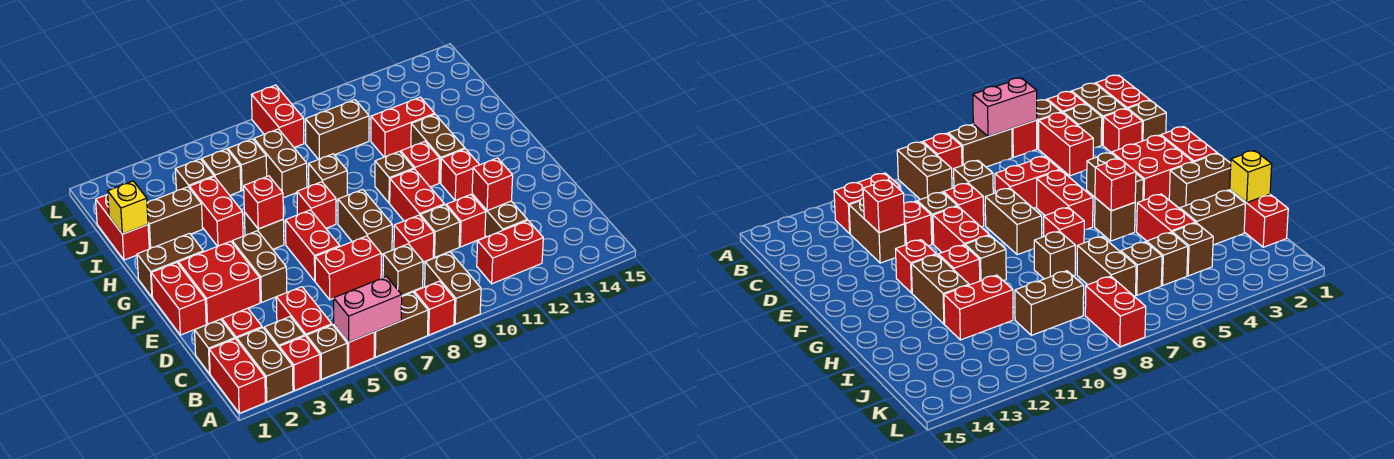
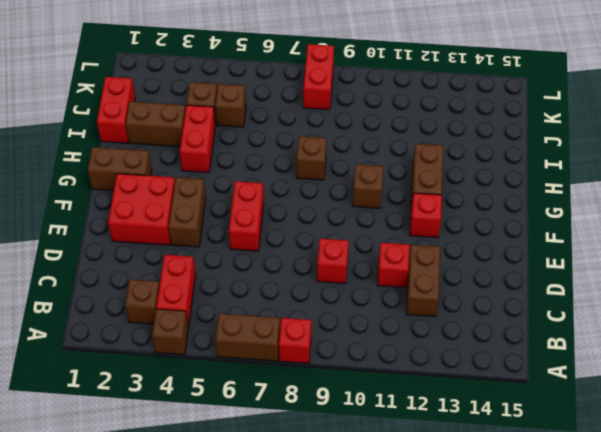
none -> red 1x2 brick [209,339,265,413]
none -> brown 1x2 brick [237,328,293,402]
none -> red 1x1 brick [279,336,320,391]
none -> red 1x1 brick [334,325,374,368]

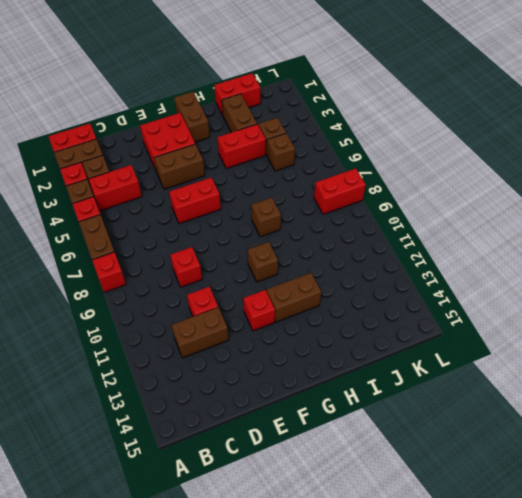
none -> brown 1x2 brick [425,252,481,324]
none -> red 1x2 brick [477,220,543,284]
none -> brown 1x1 brick [195,319,235,374]
none -> red 1x1 brick [222,308,262,340]

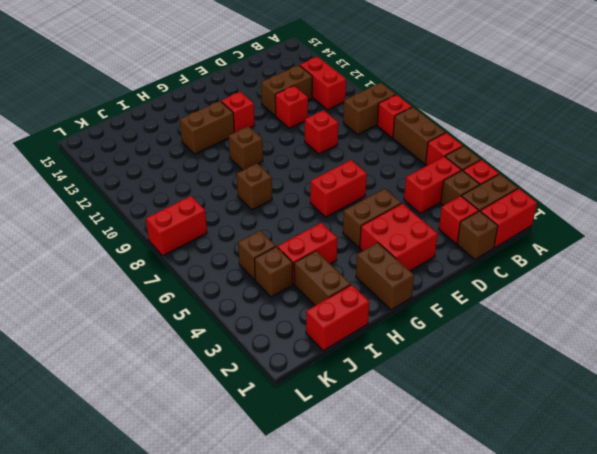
none -> brown 1x1 brick [383,244,423,295]
none -> red 1x2 brick [315,236,381,300]
none -> brown 1x1 brick [420,205,460,257]
none -> red 1x2 brick [151,263,206,335]

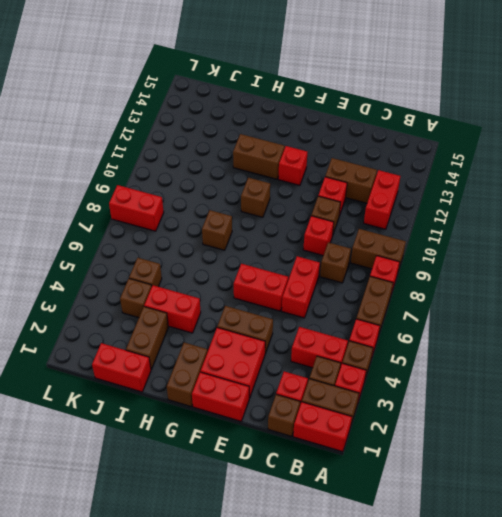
none -> brown 1x2 brick [338,189,392,254]
none -> red 1x2 brick [390,169,444,221]
none -> brown 1x1 brick [244,212,284,249]
none -> red 1x1 brick [297,182,336,228]

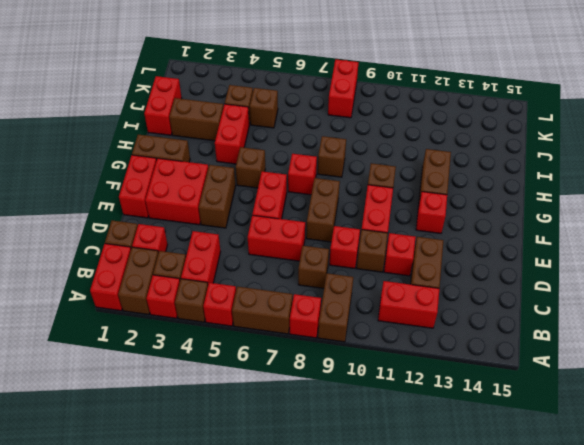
none -> red 1x1 brick [401,142,439,187]
none -> brown 1x2 brick [254,129,307,198]
none -> red 1x2 brick [371,97,435,157]
none -> brown 1x1 brick [228,139,267,191]

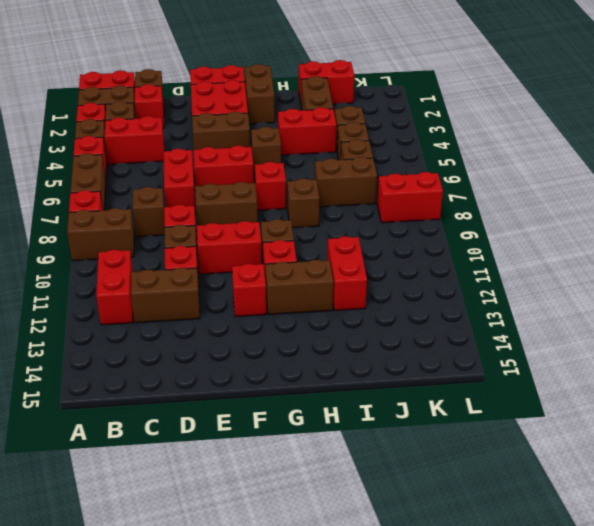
none -> brown 1x2 brick [305,100,369,160]
none -> pink 1x2 brick [334,277,402,342]
none -> red 1x1 brick [472,158,513,211]
none -> red 1x1 brick [244,176,283,229]

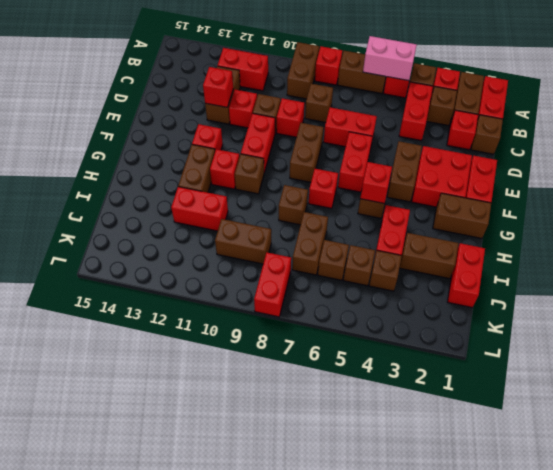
none -> yellow 1x1 brick [108,181,148,234]

